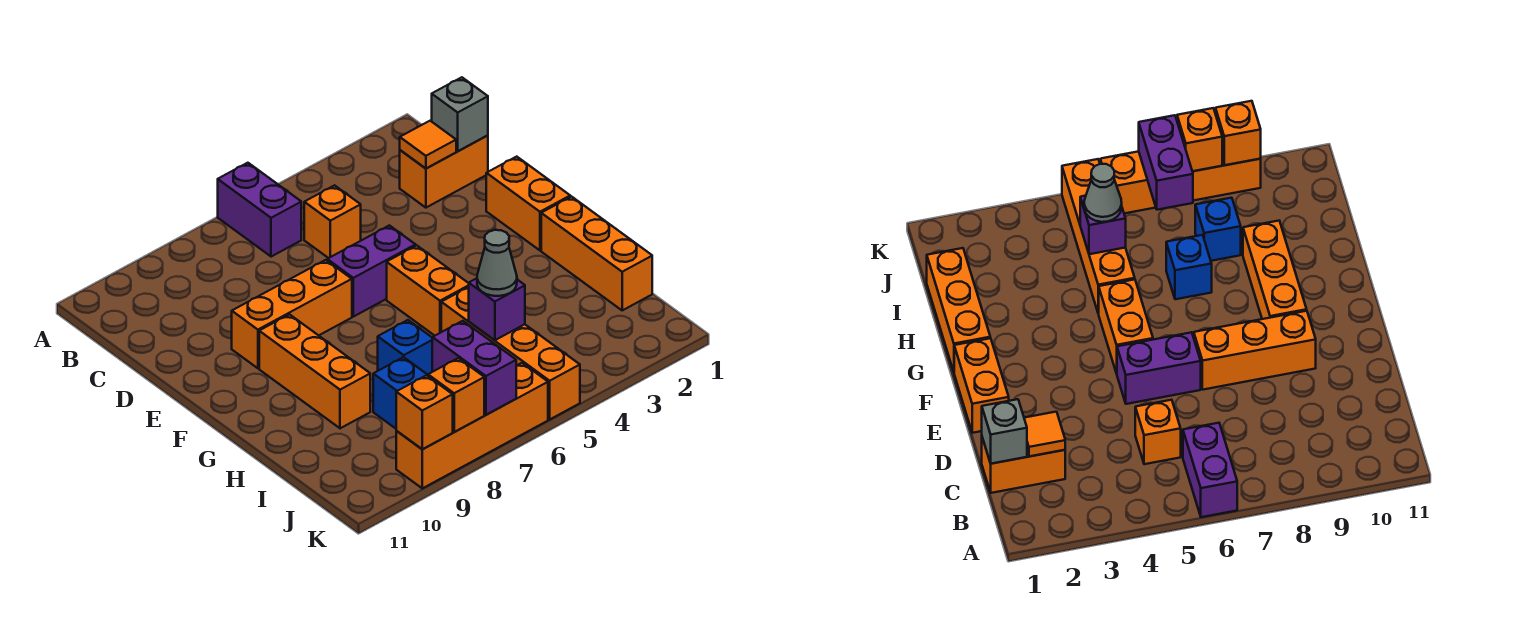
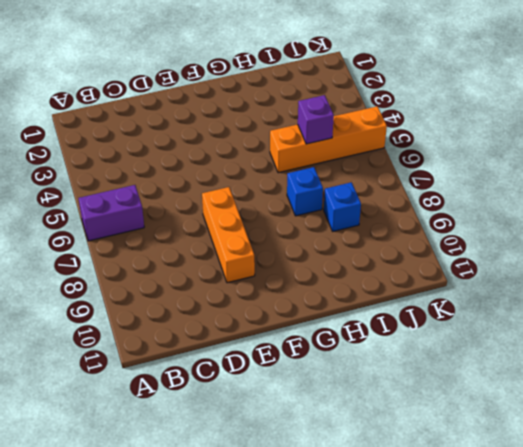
none -> orange 1x2 brick [400,135,488,208]
none -> orange 1x1 brick [304,185,361,258]
none -> orange 1x2 brick [486,157,570,250]

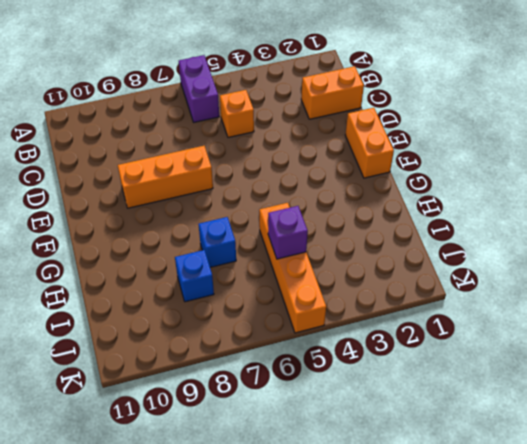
none -> purple 1x2 brick [327,225,416,317]
none -> orange 1x2 brick [387,246,469,336]
none -> orange 1x3 brick [259,314,370,428]

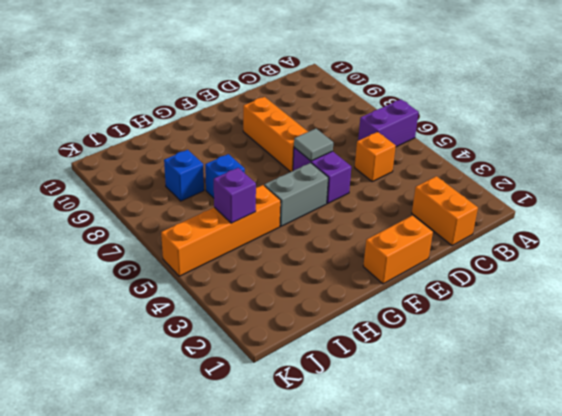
grey 1x1 tile [294,129,333,161] -> none
grey 1x2 brick [264,163,328,226] -> orange 1x2 brick [387,246,469,336]
none -> orange 1x3 brick [259,314,370,428]
none -> orange 1x3 brick [541,197,652,310]
none -> orange 1x4 brick [396,363,548,488]

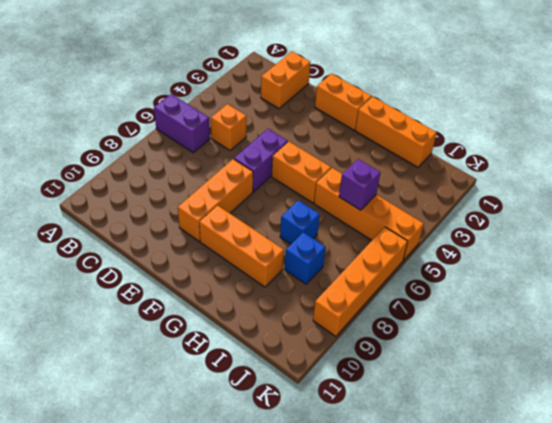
none -> grey 1x1 brick [432,77,488,151]
none -> orange 1x1 tile [400,121,456,168]
none -> purple 1x2 brick [432,321,516,415]

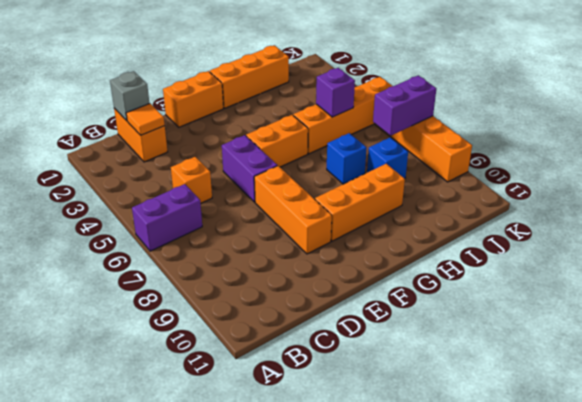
none -> orange 1x1 brick [428,358,484,432]
none -> orange 1x1 brick [396,375,453,449]
none -> grey 1x1 cone [477,230,517,296]

